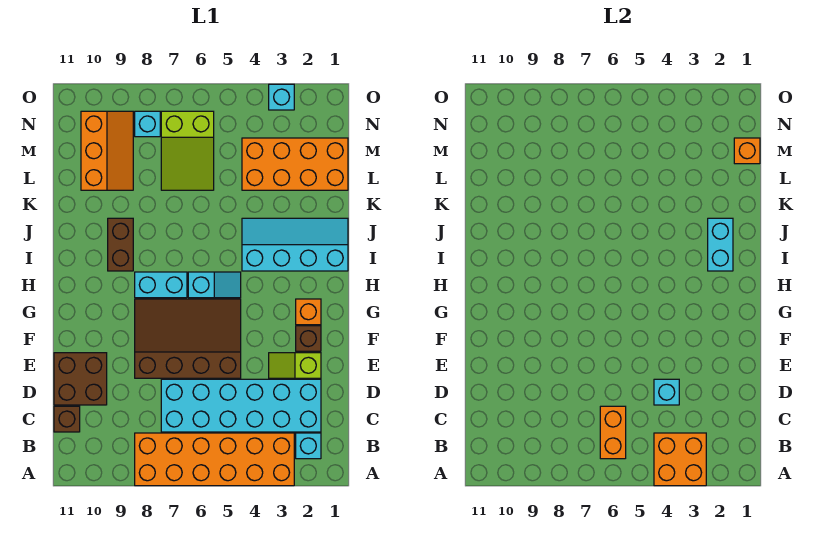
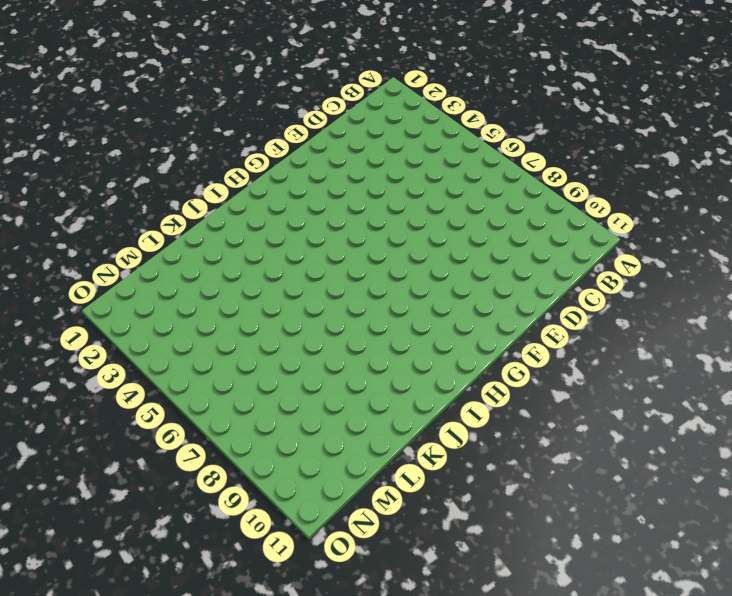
none -> orange 2x6 brick [135,433,294,486]
none -> cyan 1x1 brick [296,433,321,459]
none -> cyan 2x6 brick [161,379,321,432]

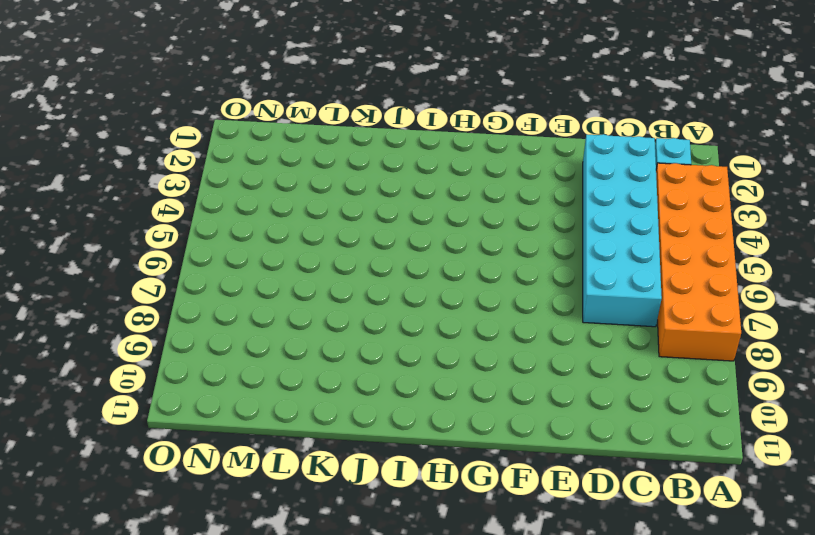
none -> brown 1x1 brick [54,406,80,432]
none -> brown 2x2 brick [54,353,107,405]
none -> lime 1x2 slope [269,353,321,378]

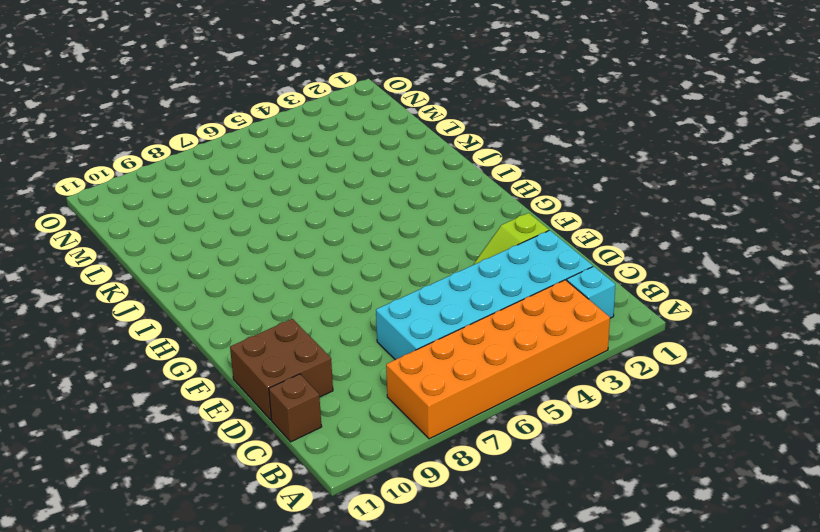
none -> brown 3x4 slope [135,299,241,378]
none -> brown 1x1 brick [296,326,321,351]
none -> orange 1x1 brick [296,299,321,325]

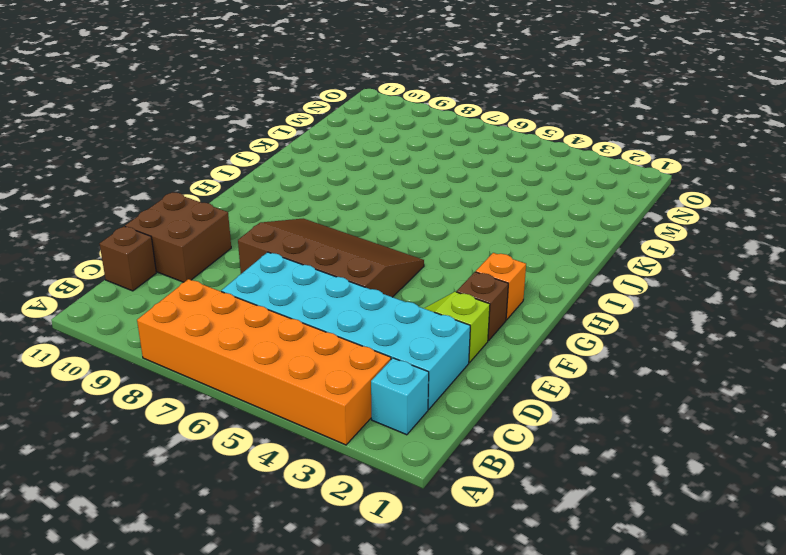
none -> cyan 1x2 slope [188,272,241,298]
none -> cyan 1x2 brick [135,272,187,298]
none -> cyan 2x4 slope [242,218,348,271]

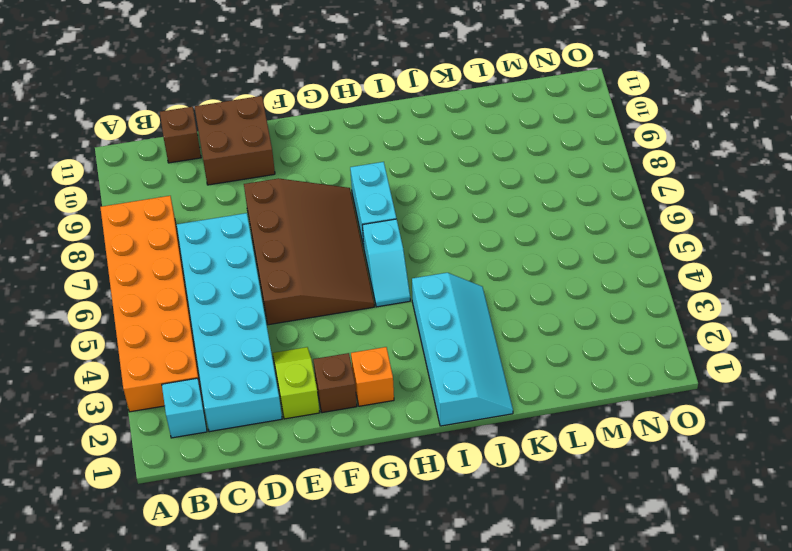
none -> brown 1x2 brick [108,218,133,271]
none -> orange 2x4 brick [242,138,348,190]
none -> lime 2x3 slope [161,111,214,190]

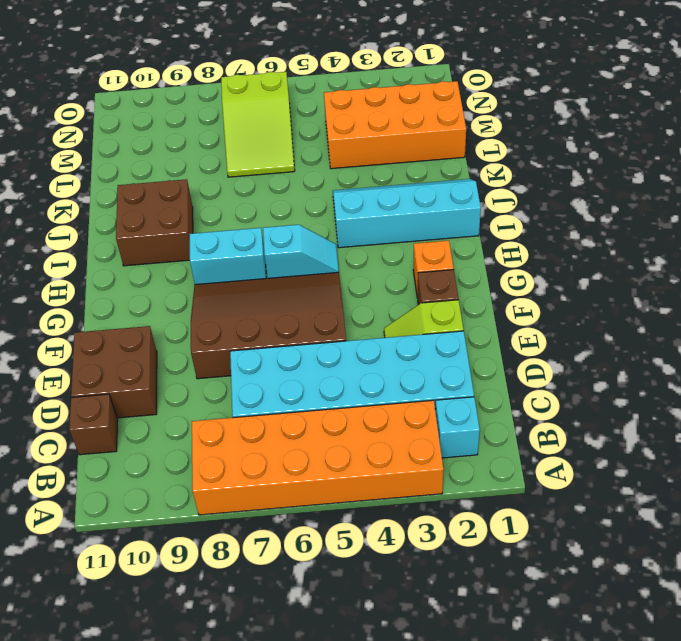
brown 2x2 brick [116,179,193,266] -> brown 1x2 brick [108,218,133,271]
none -> orange 2x3 slope [81,111,133,190]
none -> cyan 1x1 brick [135,111,160,137]
none -> cyan 1x1 brick [269,84,294,110]

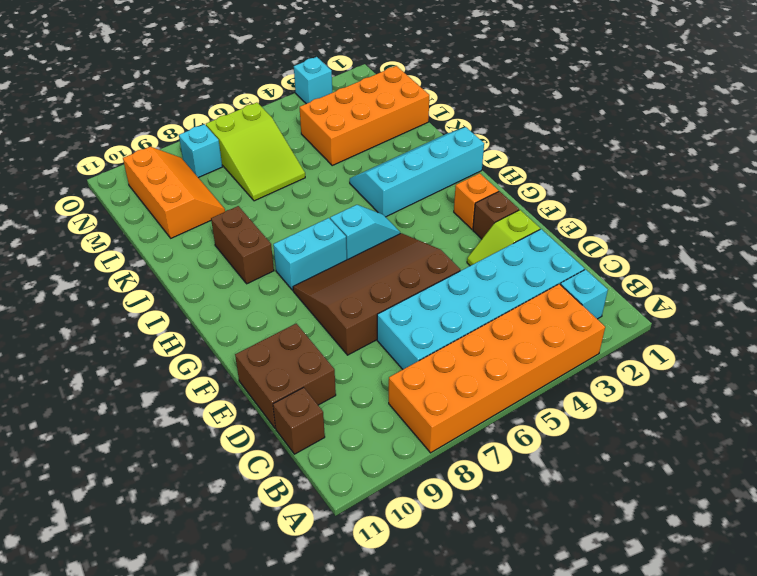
none -> orange 2x2 brick [654,433,706,486]
none -> orange 1x2 brick [600,406,626,459]
none -> cyan 1x1 brick [654,379,679,405]

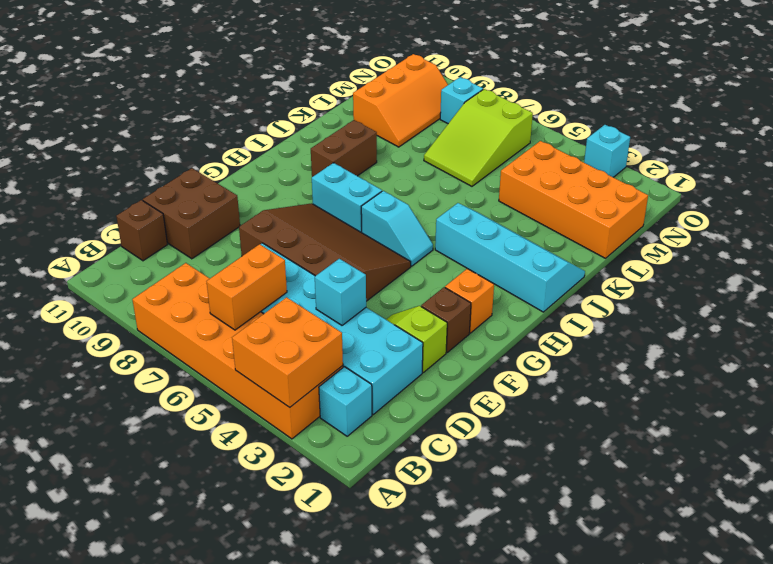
none -> cyan 1x2 brick [708,218,733,271]
none -> orange 1x1 brick [734,138,760,164]

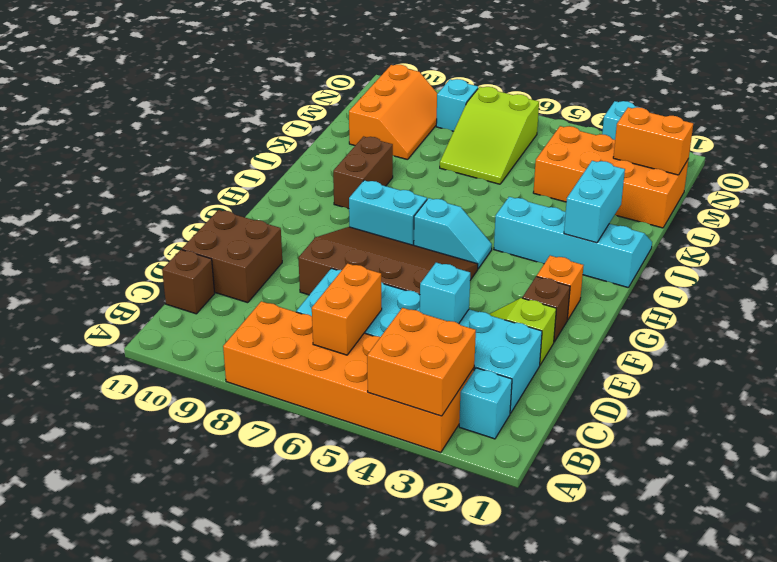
orange 1x2 brick [613,107,693,175] -> orange 1x1 brick [734,138,760,164]

